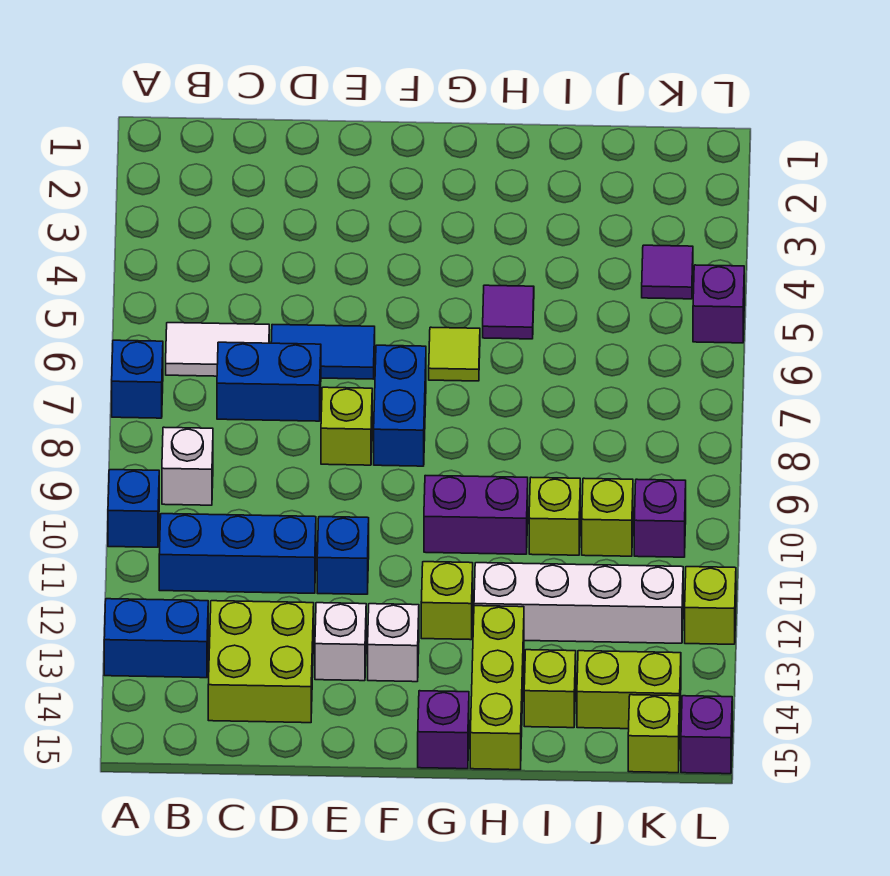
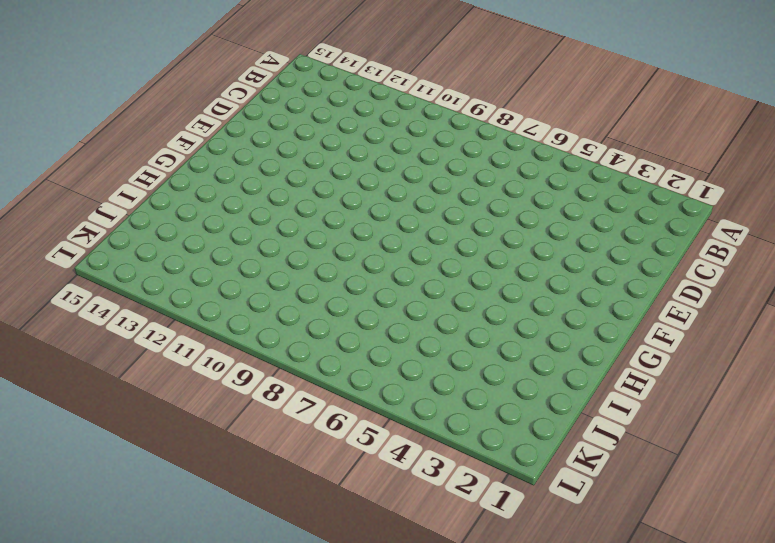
none -> blue 1x1 brick [112,340,163,418]
none -> blue 1x1 brick [108,470,159,547]
none -> blue 1x2 brick [104,599,208,678]
none -> white 1x2 tile [166,323,269,376]

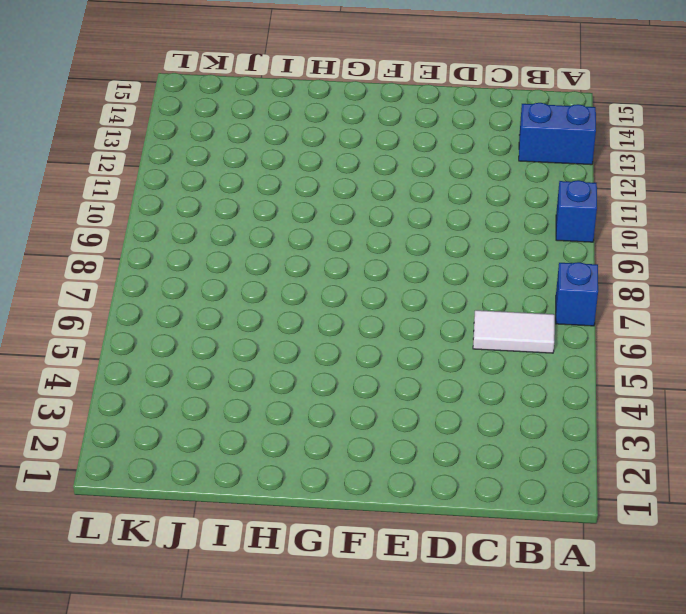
none -> white 1x1 brick [162,427,213,505]
none -> blue 1x3 brick [159,514,316,593]
none -> blue 1x2 brick [217,342,321,421]
none -> lime 2x2 brick [208,601,314,723]

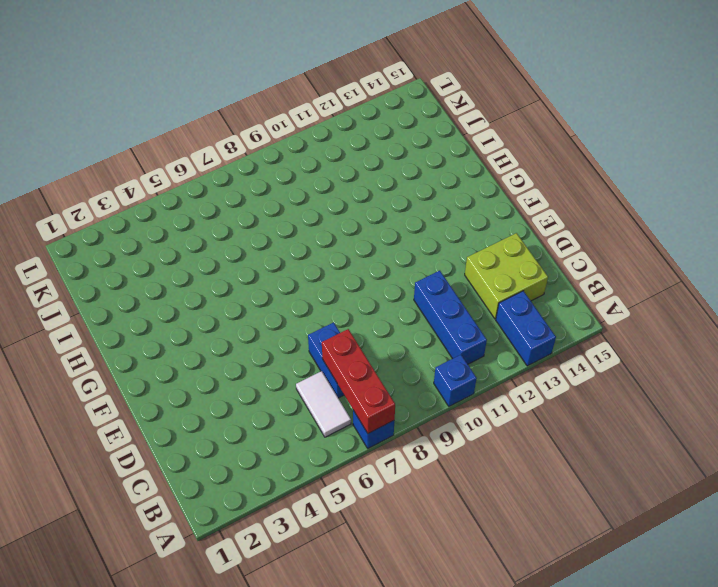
red 1x3 brick [322,329,395,433] -> none
none -> white 1x1 brick [162,427,213,505]
none -> blue 1x2 tile [271,325,375,379]
none -> lime 1x1 brick [321,387,372,465]
none -> blue 1x1 brick [317,517,369,594]

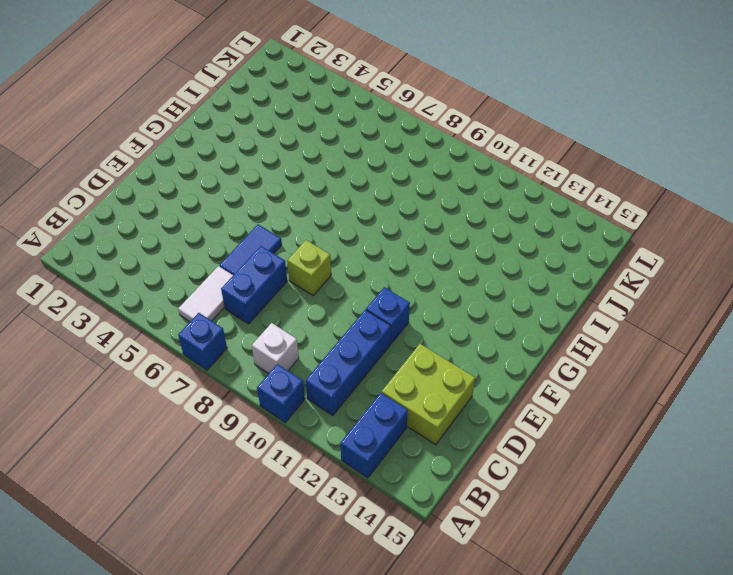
none -> white 1x1 brick [315,603,366,681]
none -> blue 1x2 brick [374,345,426,466]
none -> white 1x1 brick [368,604,419,682]
none -> lime 1x1 tile [429,327,480,381]

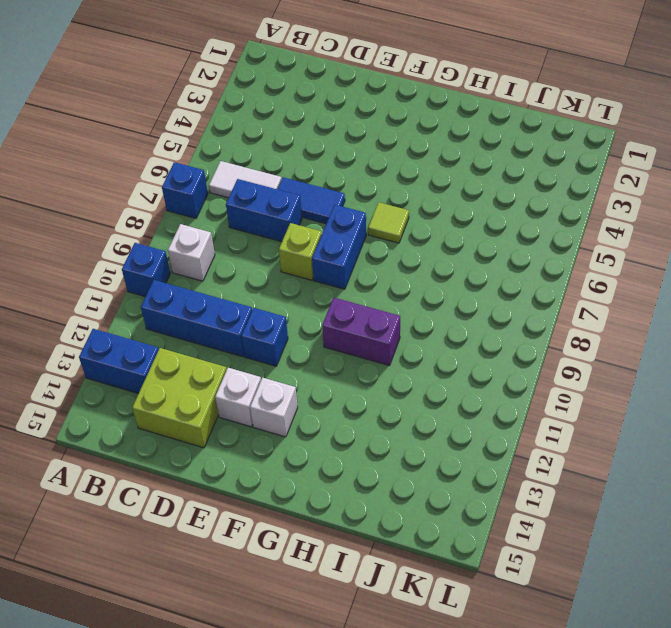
none -> lime 1x1 brick [421,562,473,640]
none -> purple 1x1 brick [418,691,469,769]
none -> purple 1x1 tile [483,285,534,339]
none -> white 1x4 brick [474,563,683,643]

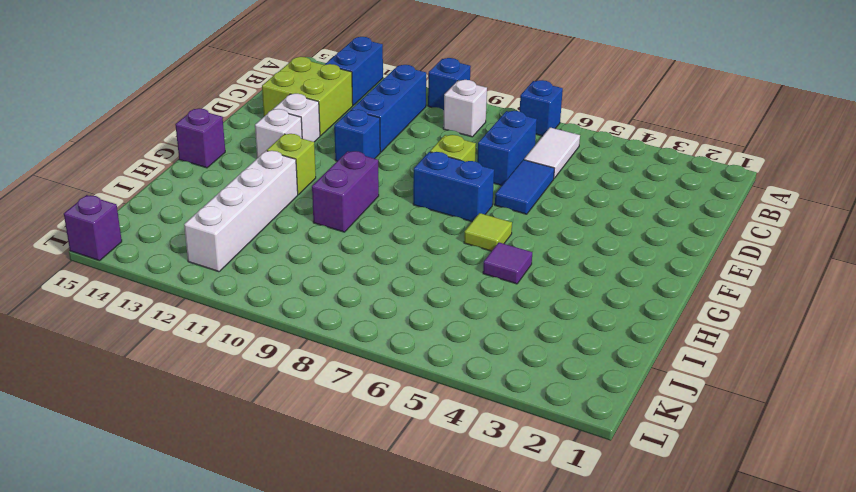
none -> lime 1x3 brick [470,606,524,770]
none -> lime 1x1 brick [529,477,580,555]
none -> lime 1x1 brick [524,650,576,728]
none -> lime 1x1 brick [582,478,633,556]

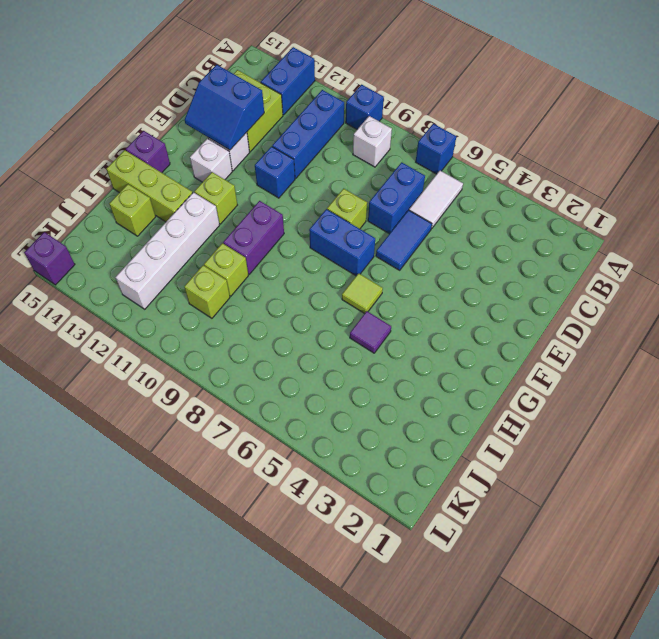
blue 2x2 slope [185,65,264,150] -> none
none -> lime 1x2 brick [577,651,681,729]
none -> purple 1x1 tile [642,245,693,299]
none -> purple 1x1 brick [634,479,686,557]
none -> lime 1x1 brick [628,695,680,773]

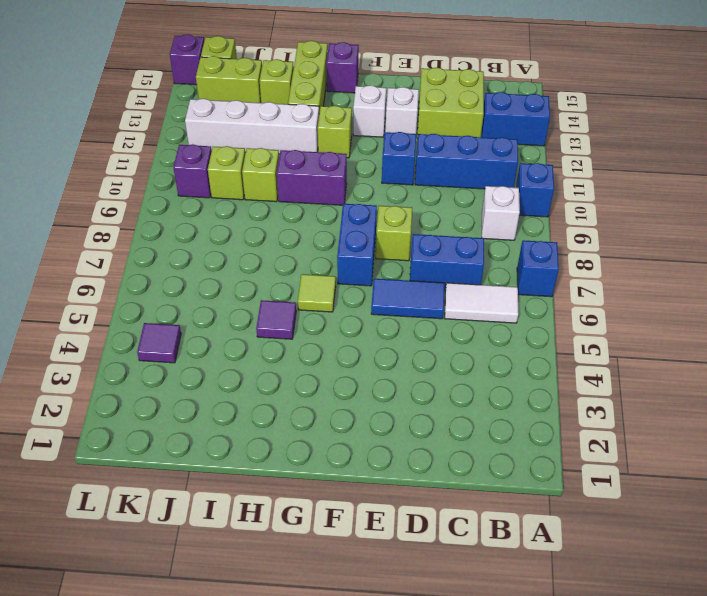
none -> purple 1x1 brick [693,265,744,343]
none -> lime 1x1 brick [685,567,736,644]

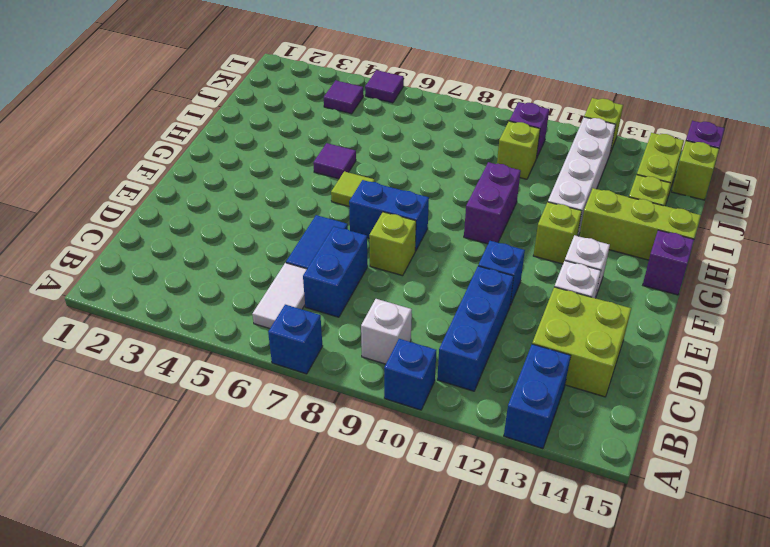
purple 1x1 tile [365,70,404,103] -> purple 1x1 brick [693,265,744,343]
none -> lime 1x1 brick [529,477,580,555]

